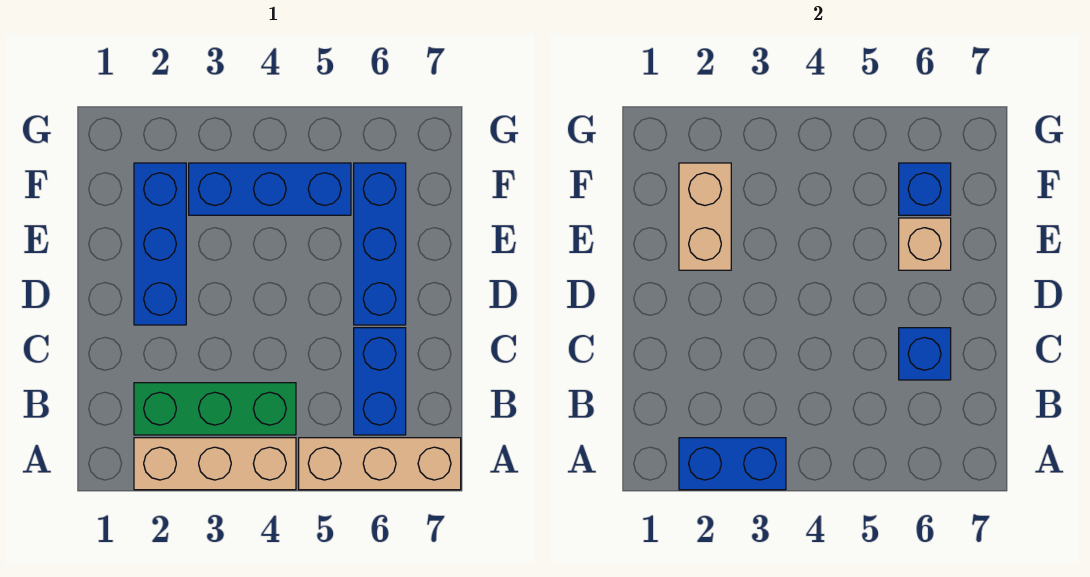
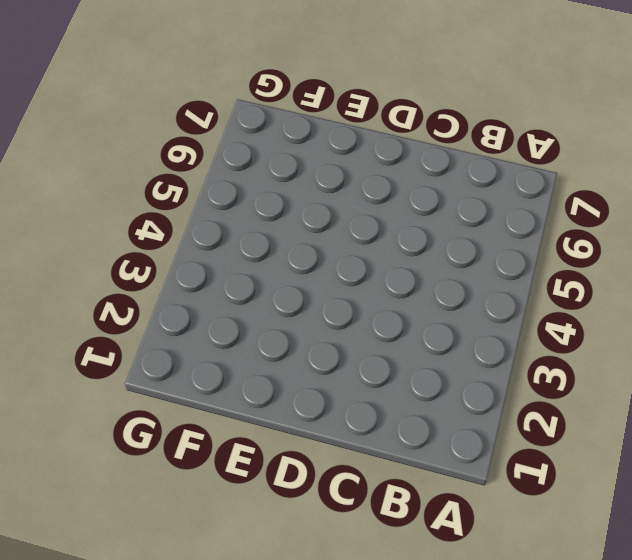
none -> tan 1x3 brick [134,438,296,490]
none -> tan 1x3 brick [299,438,461,490]
none -> green 1x3 brick [134,383,296,435]

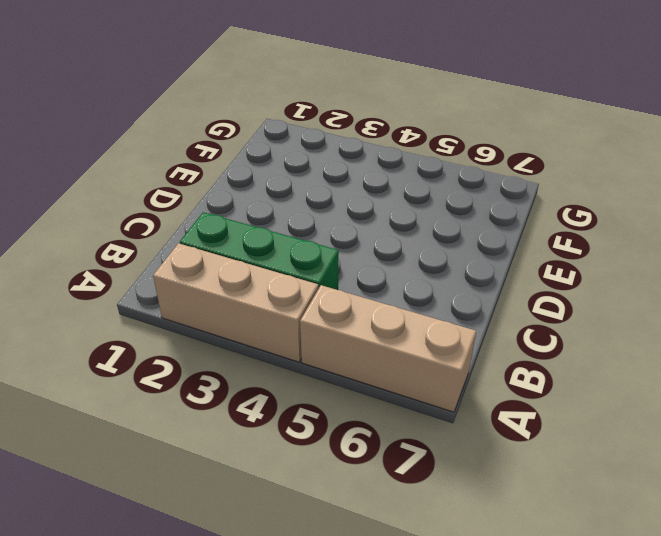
none -> blue 1x2 brick [354,328,406,435]
none -> blue 1x3 brick [134,163,186,325]
none -> blue 1x3 brick [354,163,406,325]

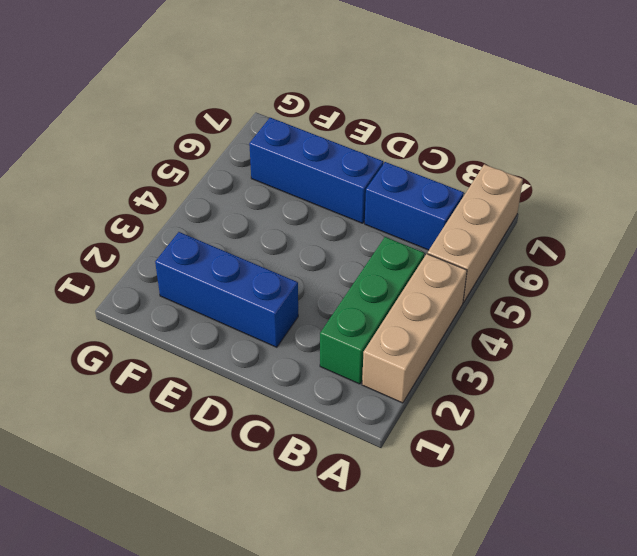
none -> blue 1x3 brick [189,163,351,215]
none -> blue 1x2 brick [679,438,786,490]
none -> blue 1x1 brick [899,328,951,380]

